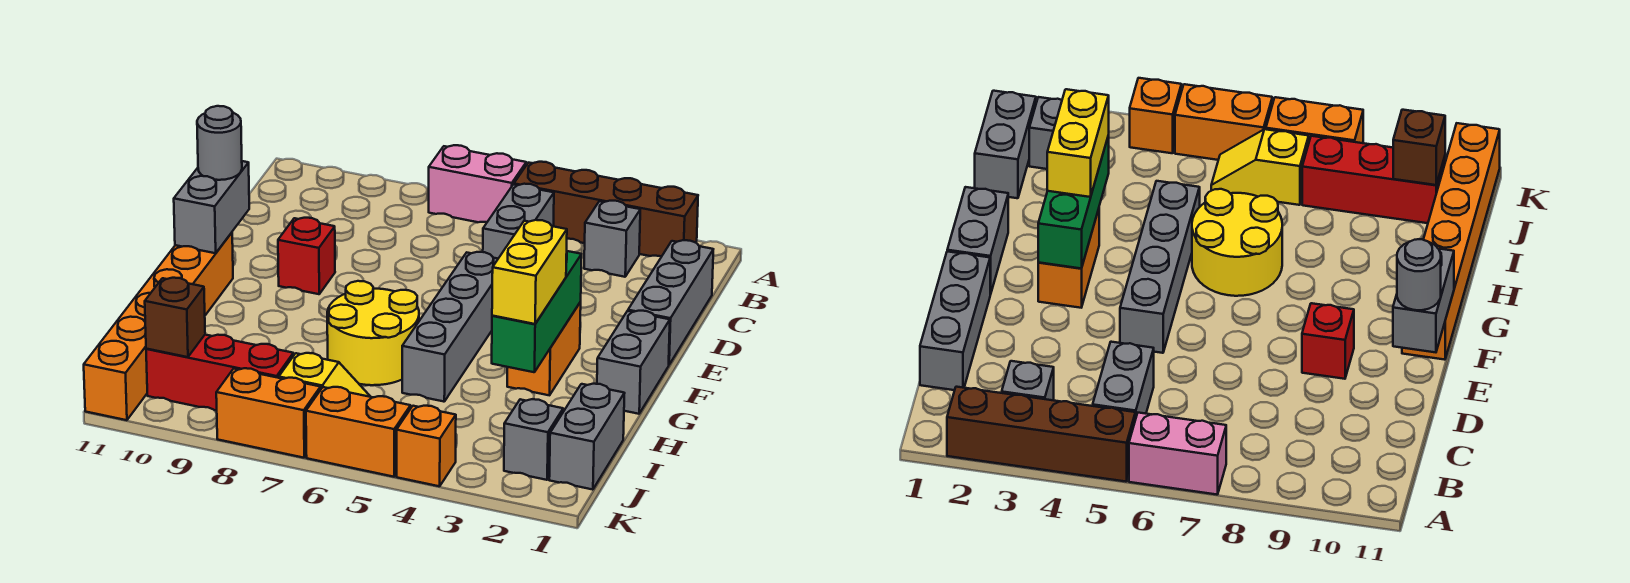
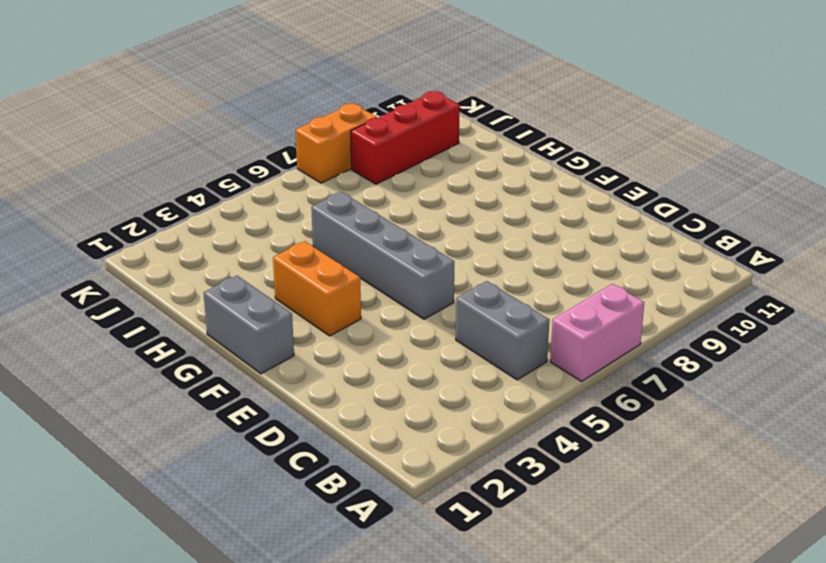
none -> brown 1x4 brick [514,162,698,257]
none -> grey 1x1 brick [584,201,640,277]
none -> grey 1x3 brick [628,240,713,364]

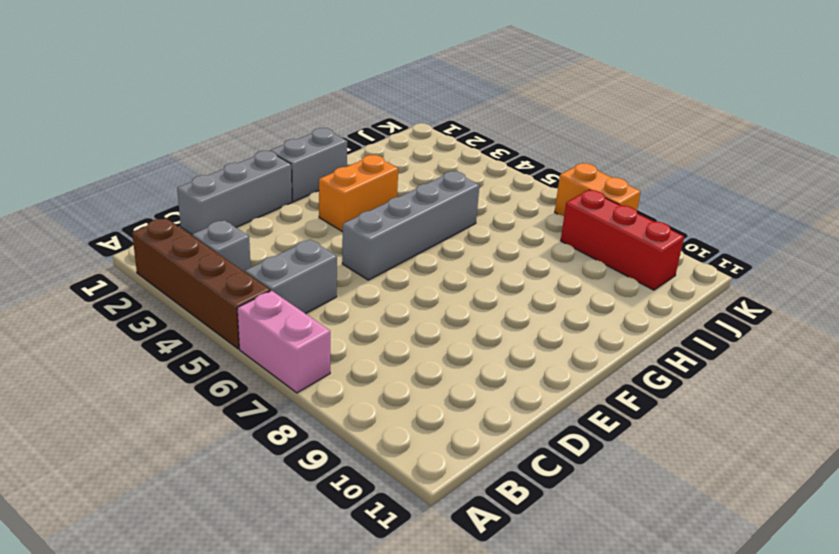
none -> red 1x1 brick [278,218,335,294]
none -> orange 1x6 brick [84,233,233,420]
none -> yellow 2x2 round brick [327,281,419,385]

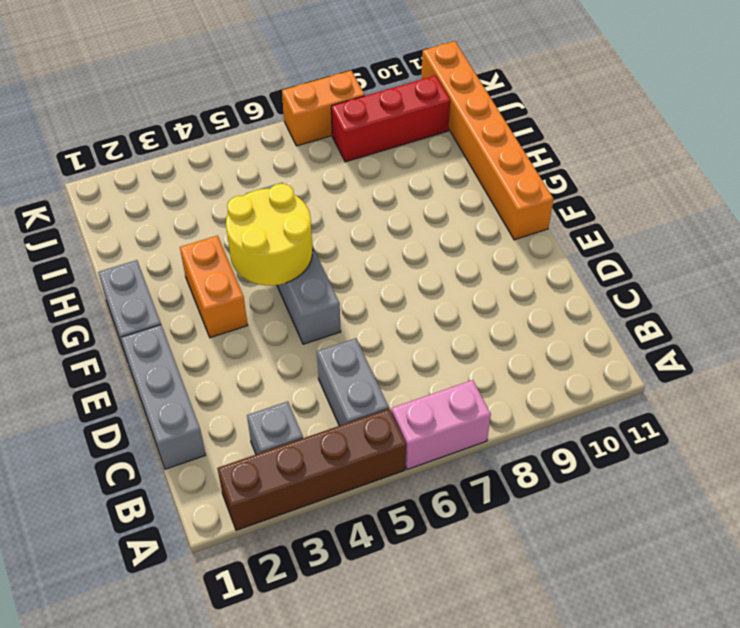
yellow 2x2 round brick [226,184,313,285] -> yellow 2x2 round brick moved to [327,281,419,385]
none -> red 1x1 brick [278,218,335,294]
none -> grey 1x2 brick [549,384,625,490]
none -> grey 1x1 brick [504,399,563,480]

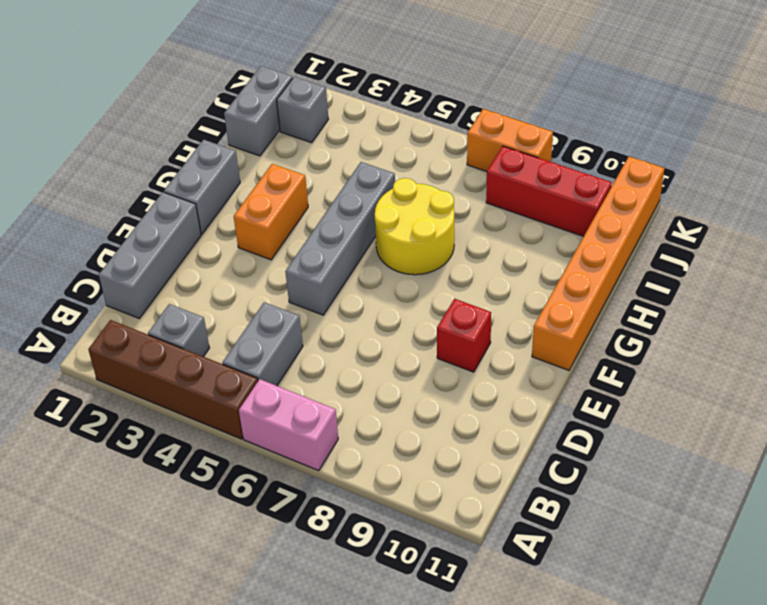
none -> yellow 1x2 slope [279,353,370,397]
none -> orange 1x1 brick [397,406,456,486]
none -> orange 1x2 brick [306,387,411,477]

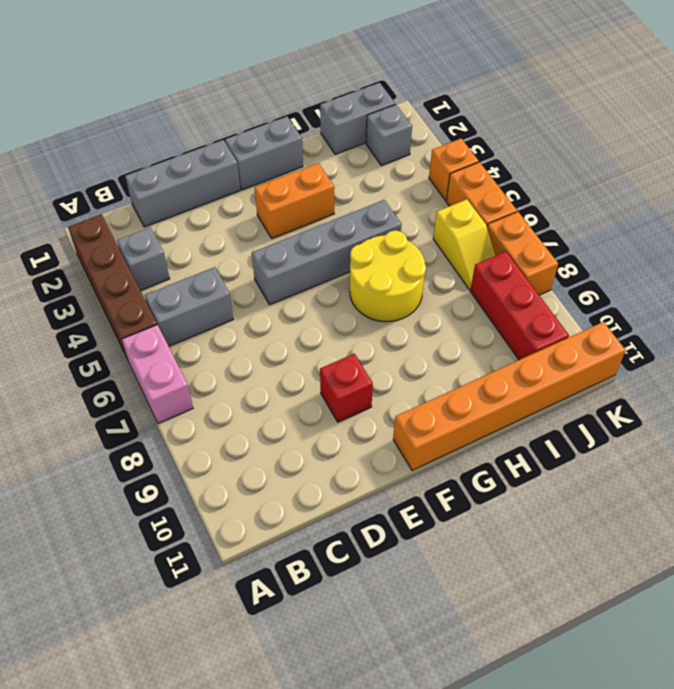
yellow 1x2 slope [433,199,495,290] -> yellow 1x2 slope turned to [279,353,370,397]
none -> grey 1x2 brick [174,161,249,253]
none -> green 1x3 brick [492,251,582,372]
none -> brown 1x1 brick [145,278,205,357]

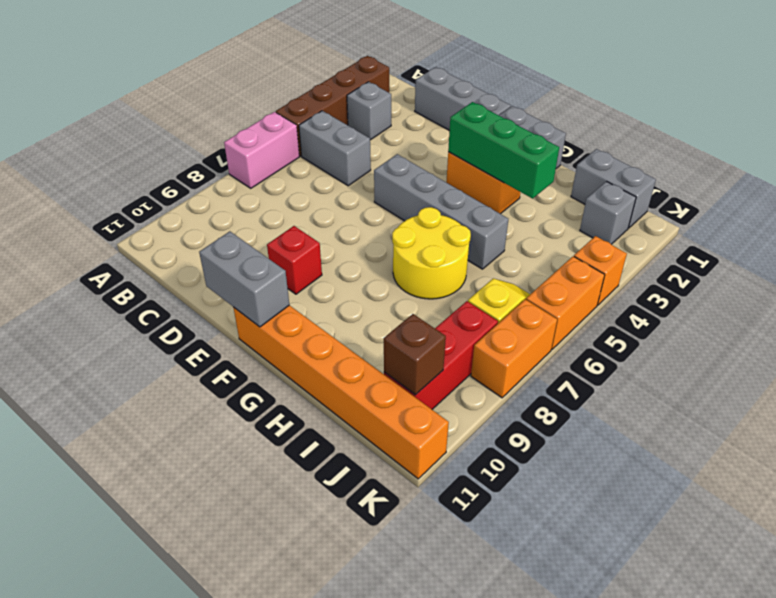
none -> grey 1x1 round brick [197,106,242,180]
none -> yellow 1x2 brick [492,220,567,324]

